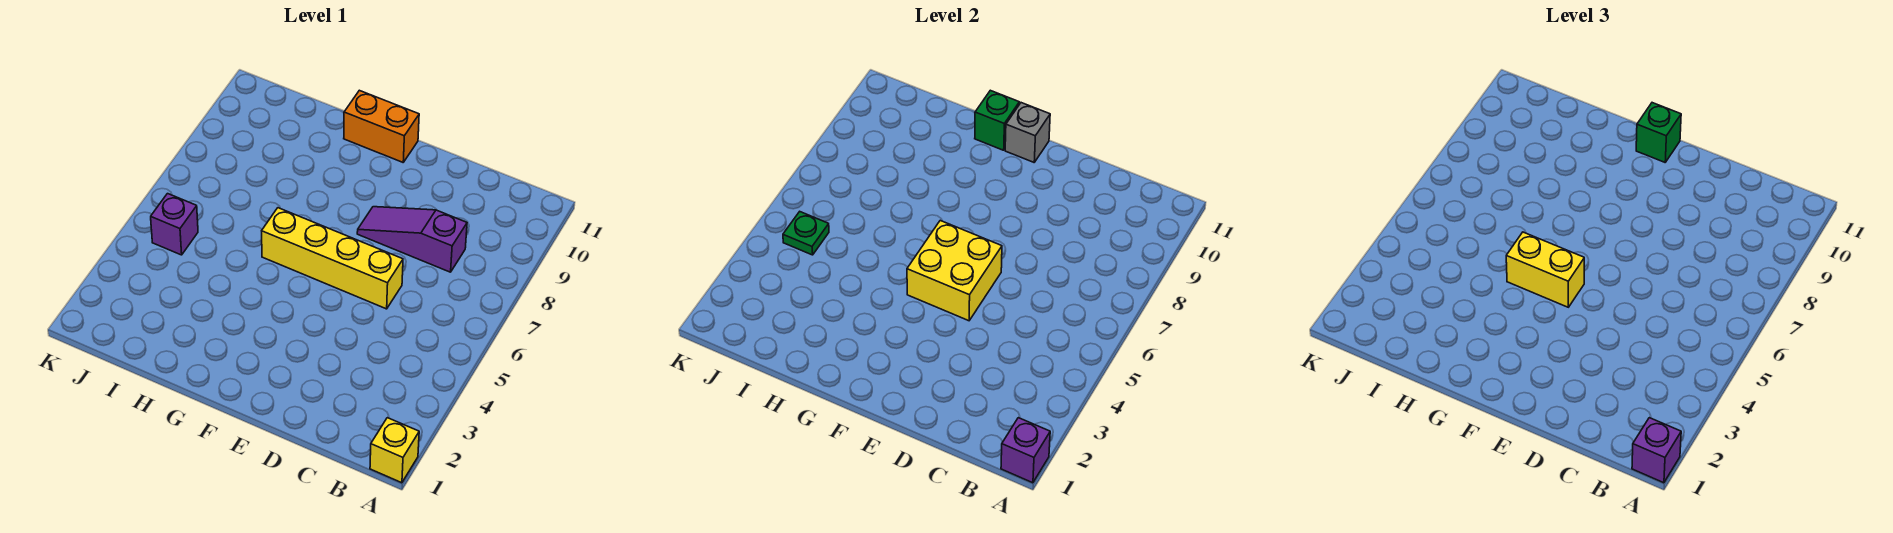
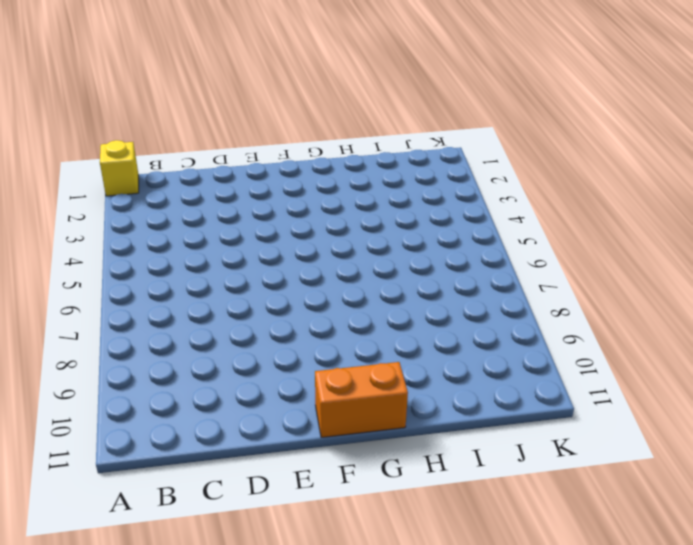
none -> purple 1x3 slope [357,207,467,272]
none -> yellow 1x4 brick [262,208,403,309]
none -> purple 1x1 brick [151,194,198,255]

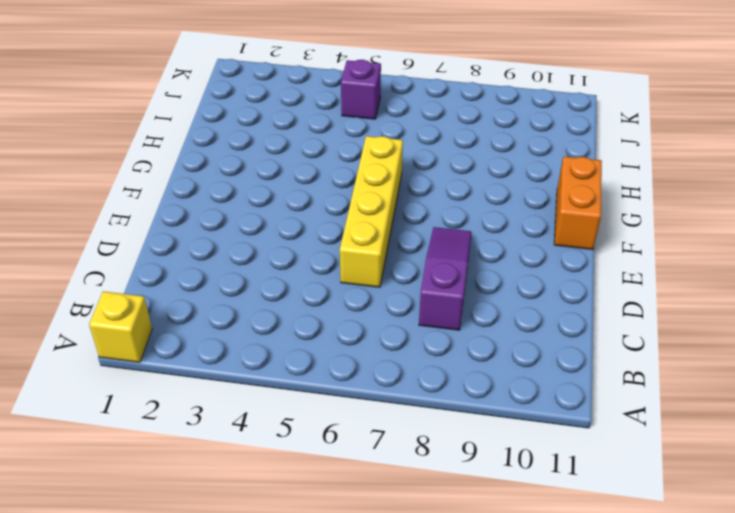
none -> purple 1x1 brick [1001,418,1050,483]
none -> yellow 2x2 brick [907,221,1002,321]
none -> grey 1x1 brick [1005,103,1050,162]

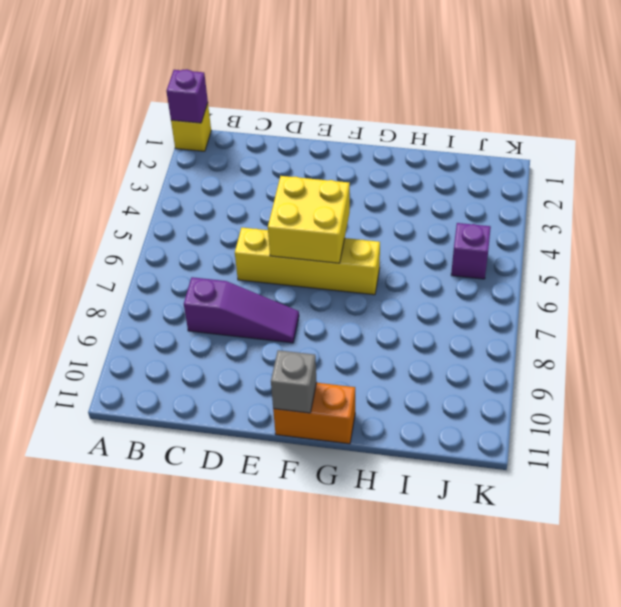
none -> green 1x1 brick [975,90,1019,150]
none -> green 1x1 plate [783,212,829,255]
none -> purple 1x1 brick [1632,418,1681,483]

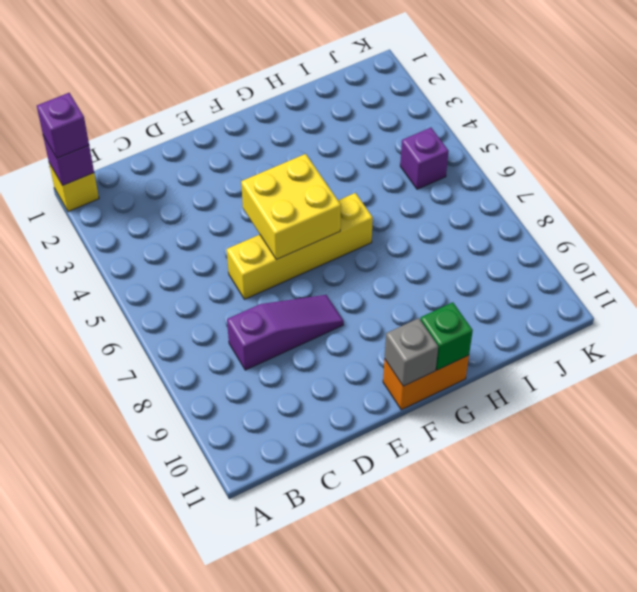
none -> green 1x1 plate [783,212,829,255]
none -> yellow 1x2 brick [1506,232,1584,307]
none -> green 1x1 brick [1636,103,1681,162]

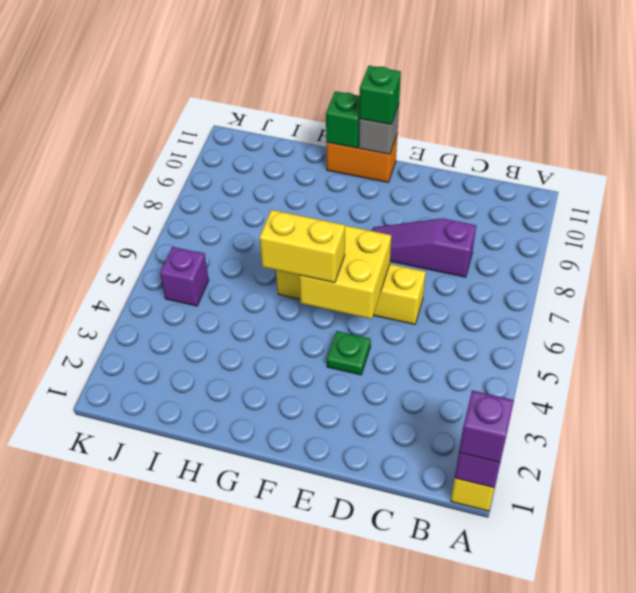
green 1x1 plate [327,331,371,375] -> green 1x1 plate moved to [783,212,829,255]

